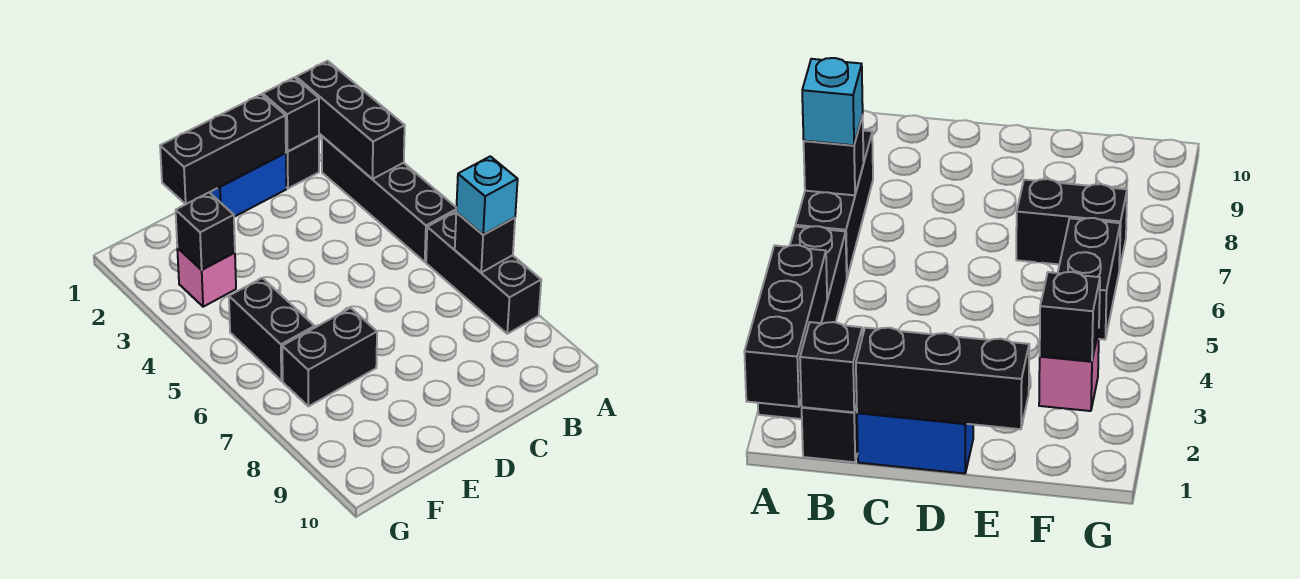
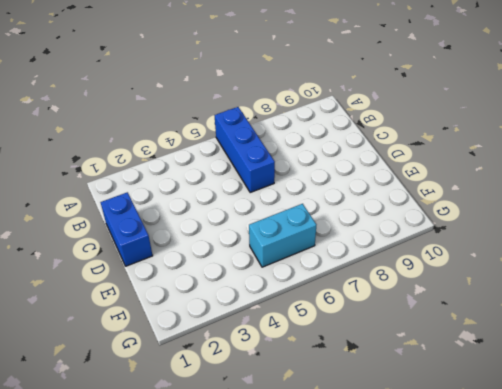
blue 1x3 brick [215,107,275,192] -> black 1x3 brick [426,211,541,334]
cyan 1x2 brick [249,204,316,267] -> black 1x2 brick [229,278,315,381]
none -> black 1x4 brick [322,136,456,262]
none -> black 1x1 brick [286,136,319,188]
none -> black 1x2 brick [282,308,377,406]

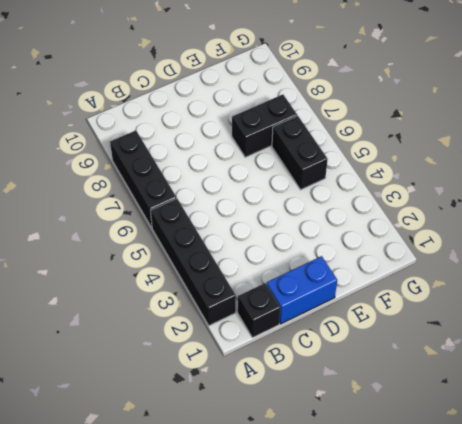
none -> pink 1x1 brick [177,248,236,307]
none -> black 1x3 brick [296,61,405,179]
none -> black 1x1 brick [455,213,515,272]

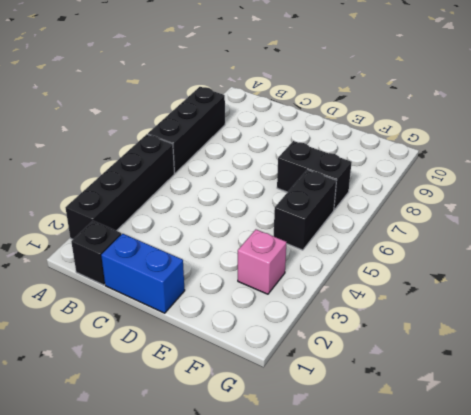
none -> black 1x3 brick [296,61,405,179]
none -> black 1x1 brick [455,213,515,272]
none -> black 1x1 brick [263,78,319,151]

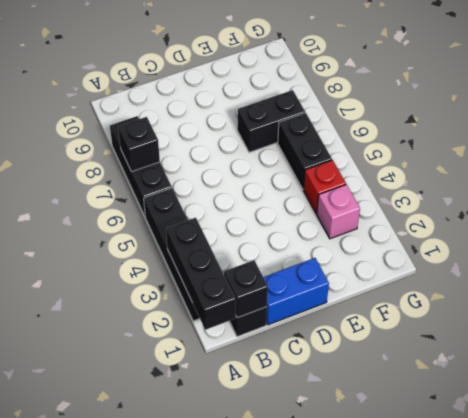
red 1x1 brick [303,160,346,214] -> none
none -> black 1x3 brick [160,95,286,204]
none -> black 1x1 brick [176,193,235,270]
none -> cyan 1x1 brick [456,156,518,235]

